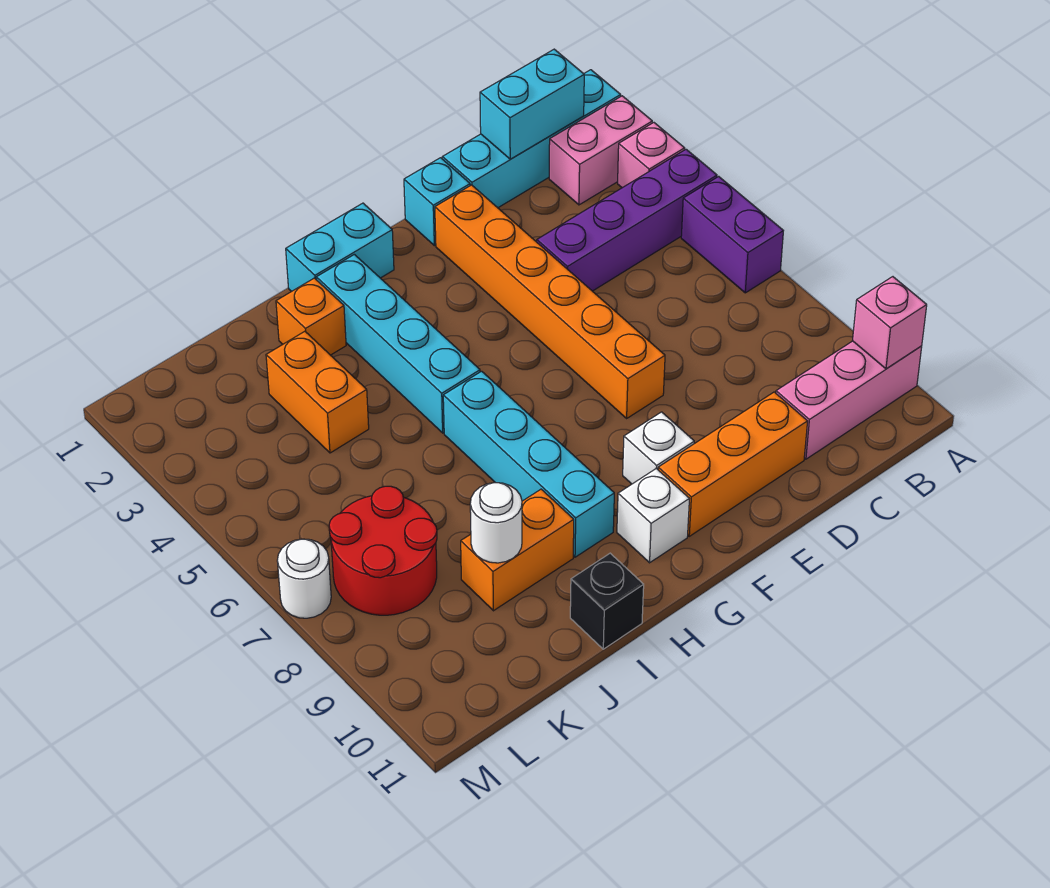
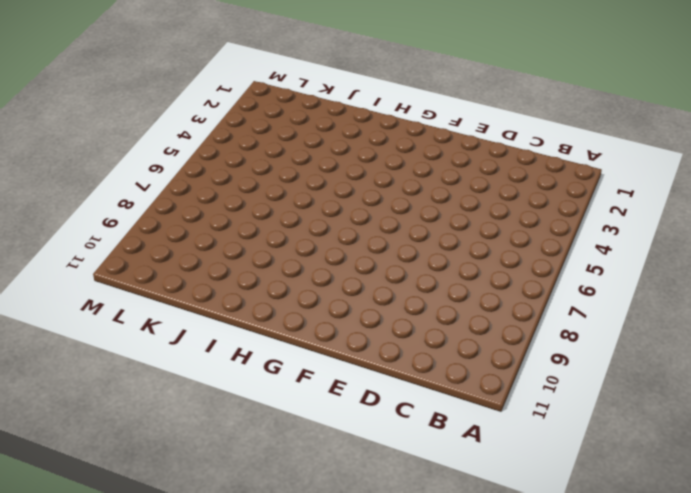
none -> cyan 1x4 brick [442,70,621,208]
none -> pink 1x2 brick [549,96,652,205]
none -> pink 1x1 brick [618,123,685,188]

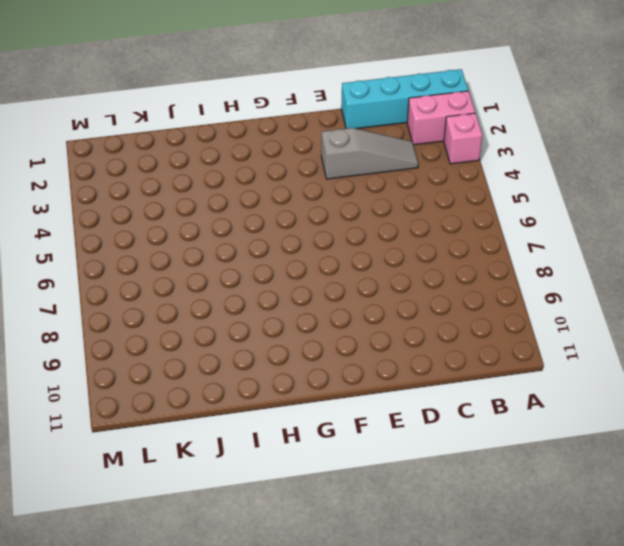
grey 1x3 slope [321,128,418,179] -> orange 1x6 brick [435,185,665,418]
none -> purple 1x4 brick [537,149,717,291]
none -> purple 1x2 brick [681,176,783,293]
none -> pink 1x3 brick [776,341,922,459]

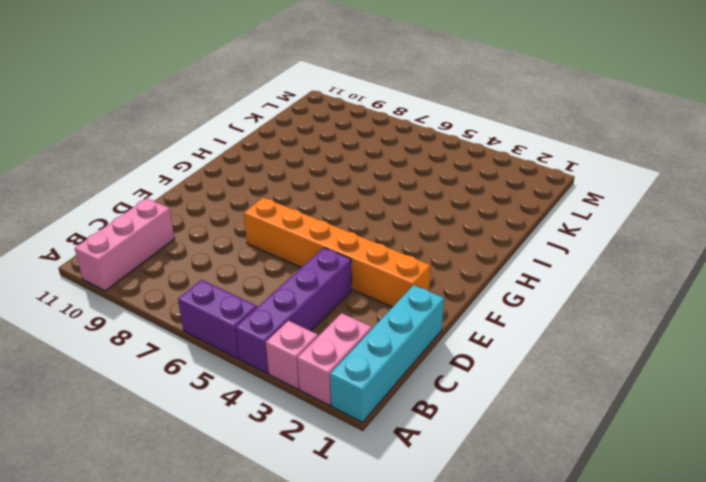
none -> orange 1x3 brick [658,392,808,536]
none -> cyan 1x1 brick [404,158,470,246]
none -> white 1x1 brick [623,412,694,484]

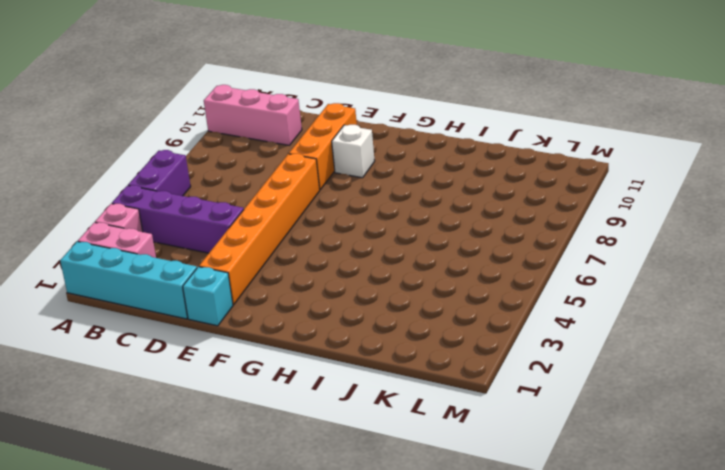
orange 1x3 brick [289,103,357,190] -> orange 1x3 brick turned to [658,392,808,536]
none -> cyan 1x2 brick [286,203,394,291]
none -> white 1x1 brick [617,469,689,563]
none -> cyan 1x4 brick [316,254,480,433]

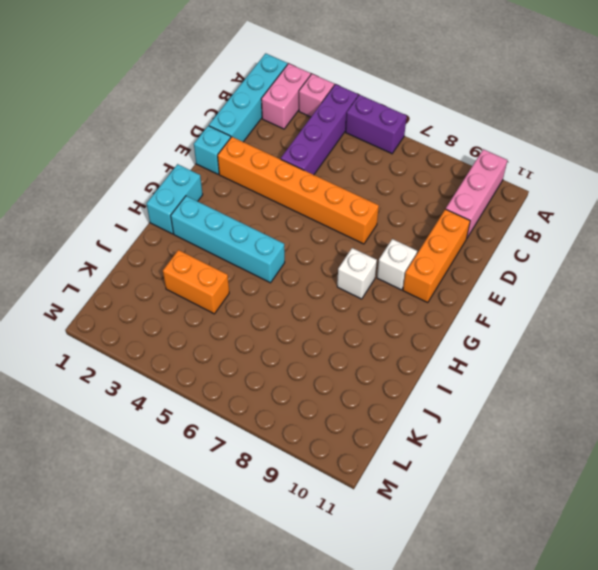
white 1x1 brick [337,248,377,299] -> white 1x1 brick moved to [617,469,689,563]
none -> cyan 1x4 brick [443,371,614,557]
none -> orange 1x1 brick [276,278,346,355]
none -> orange 1x2 brick [461,489,574,611]

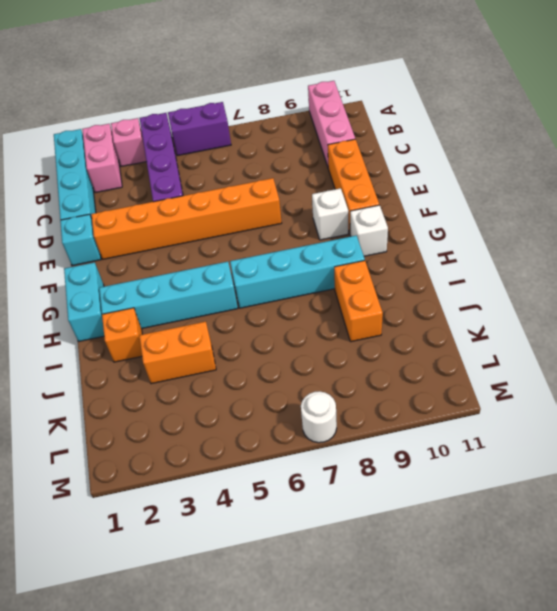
none -> black 1x1 brick [570,553,644,649]
none -> red 2x2 round brick [329,486,437,615]
none -> pink 1x1 brick [853,277,927,369]

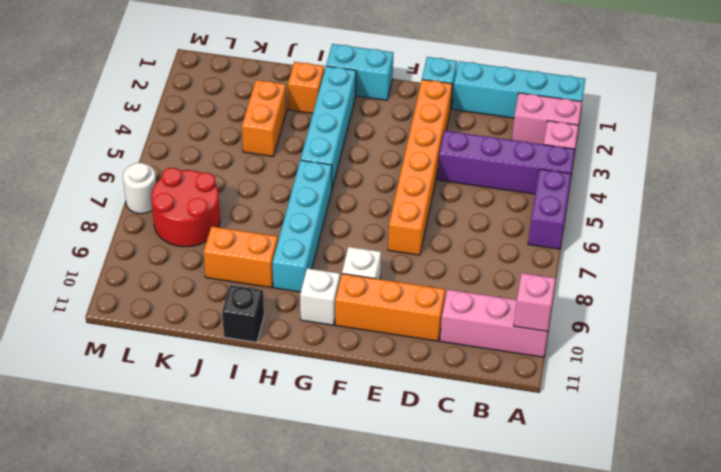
none -> cyan 1x2 brick [480,49,584,159]
none -> white 1x1 round brick [470,483,522,563]

